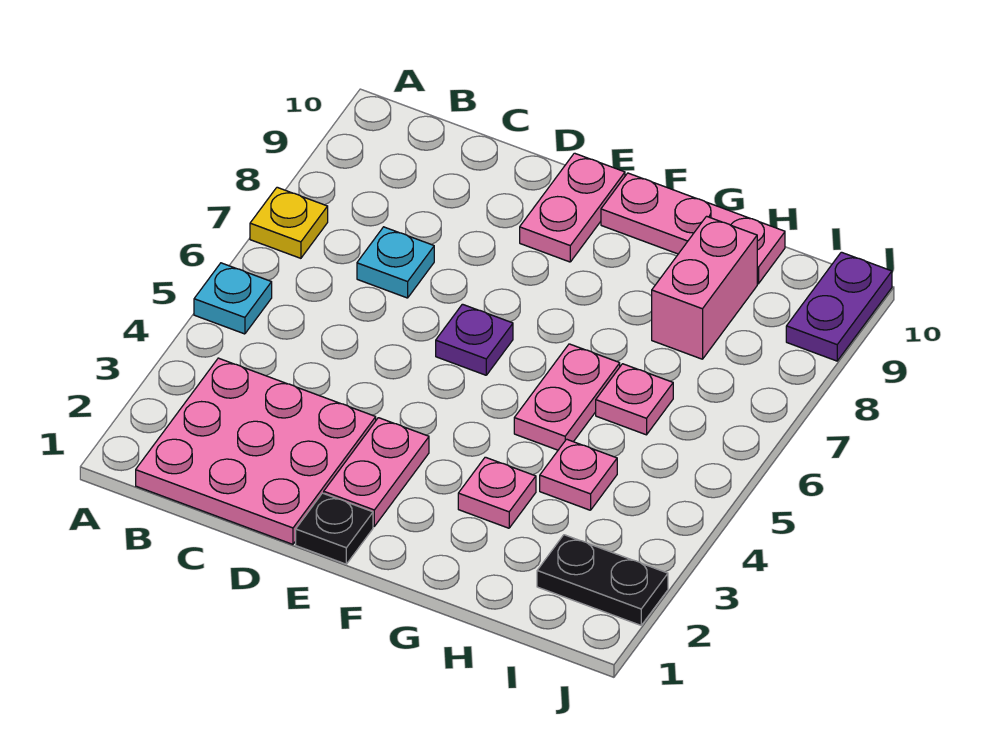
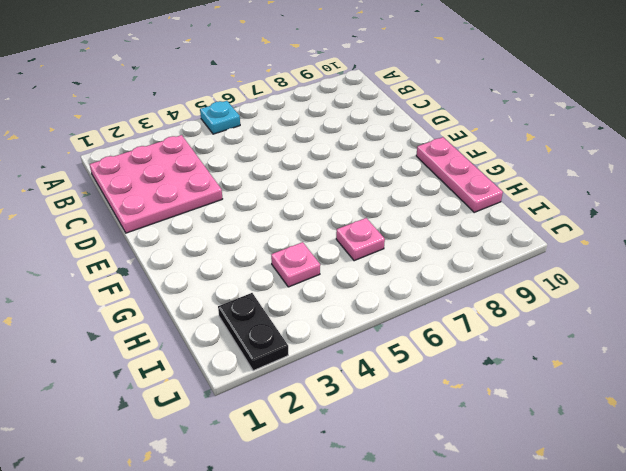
none -> yellow 1x1 plate [250,187,328,258]
none -> cyan 1x1 plate [357,227,434,298]
none -> black 1x1 plate [296,493,373,564]

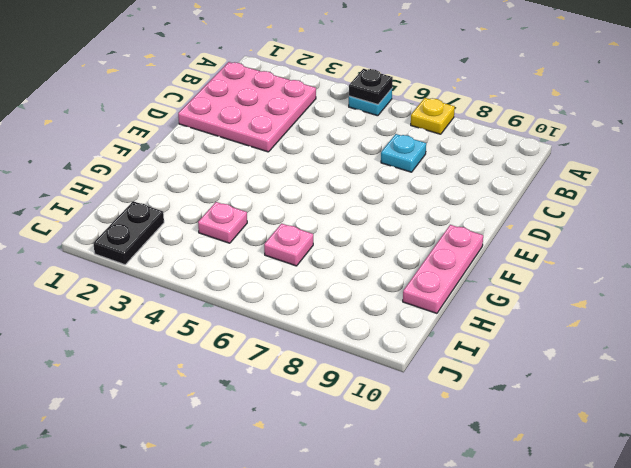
black 1x1 plate [349,69,393,104] -> black 1x1 plate moved to [296,493,373,564]
none -> pink 1x2 plate [324,418,429,526]
none -> purple 1x1 plate [436,304,513,375]
none -> pink 1x2 plate [520,153,625,262]

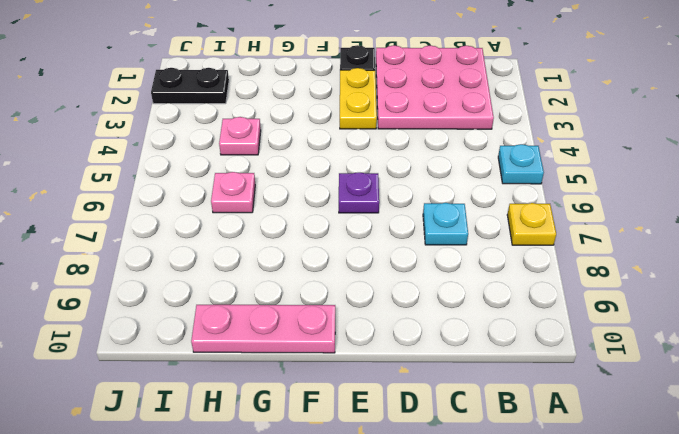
yellow 1x2 plate [340,68,377,129] -> pink 1x2 plate [324,418,429,526]
none -> pink 1x2 plate [520,153,625,262]
none -> pink 1x1 plate [458,457,536,528]
none -> pink 1x2 plate [514,344,620,450]

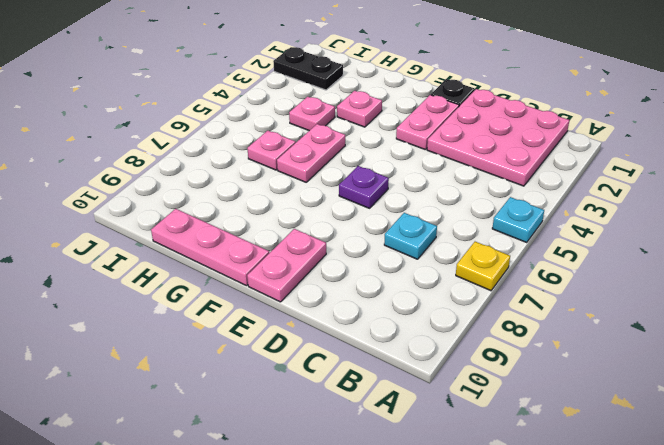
none -> pink 1x2 brick [652,216,757,359]
none -> purple 1x2 plate [786,252,892,361]

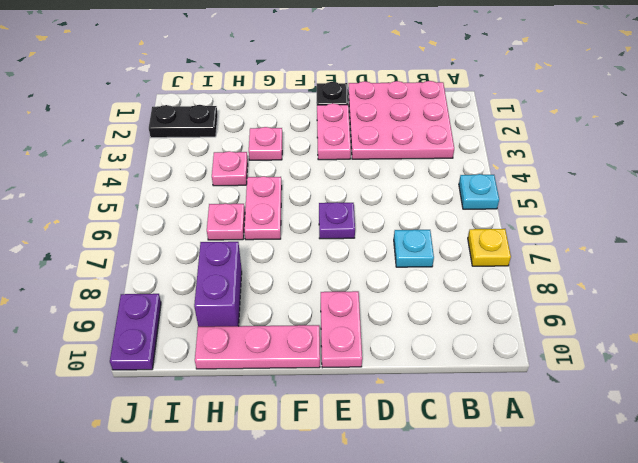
purple 1x2 brick [194,242,242,327] -> pink 1x2 brick [652,216,757,359]

